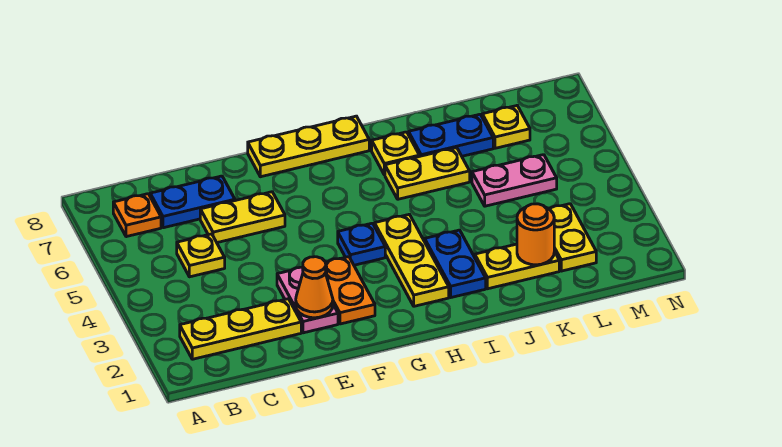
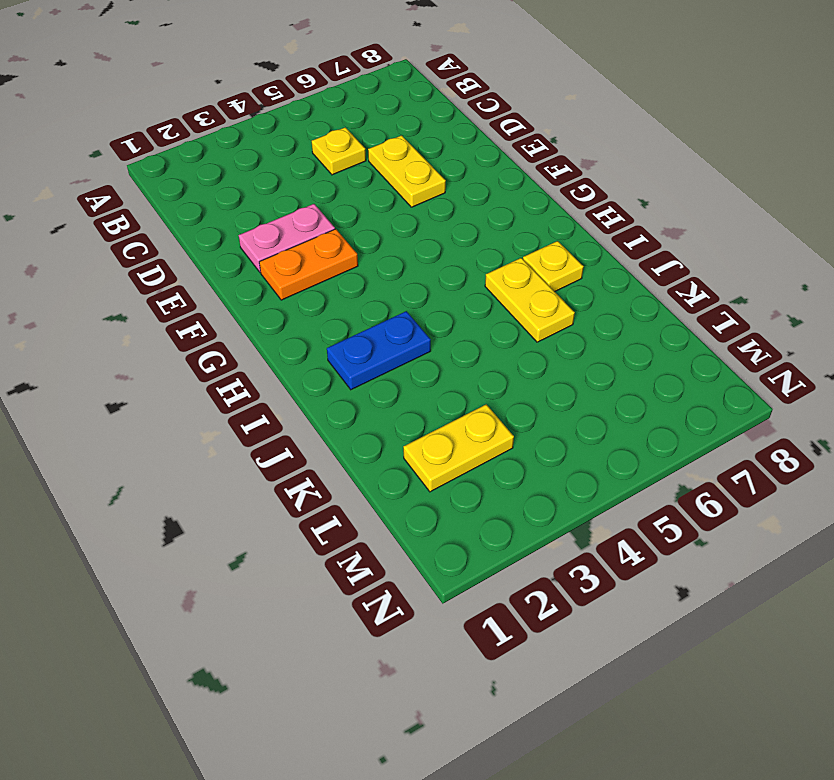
none -> yellow 1x3 plate [180,299,301,359]
none -> orange 1x1 plate [113,194,161,237]
none -> blue 1x2 plate [150,176,235,228]

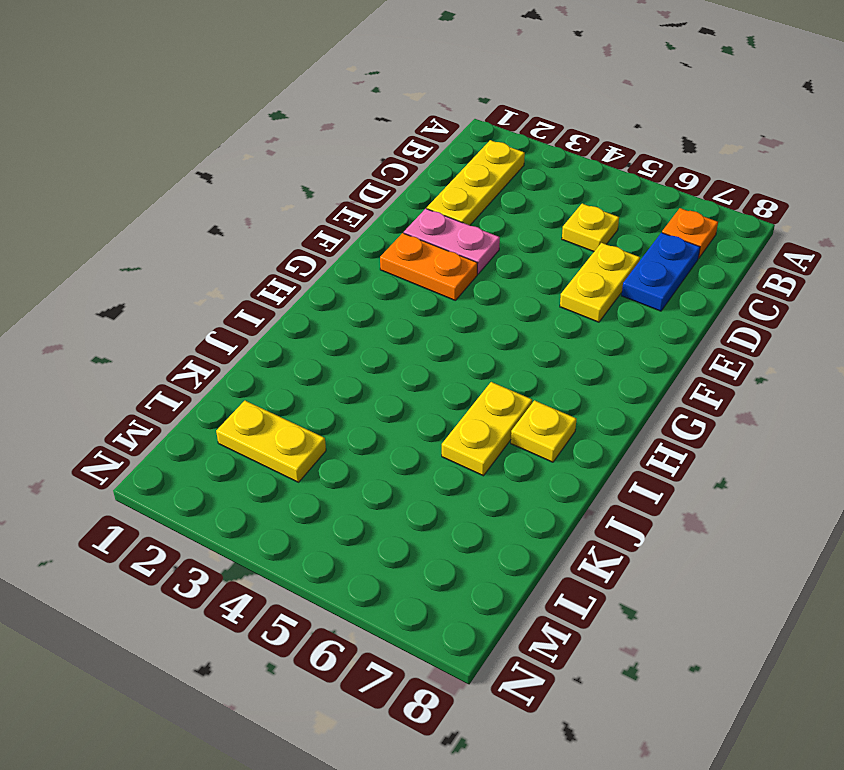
none -> yellow 1x3 plate [248,116,369,177]
none -> blue 1x1 plate [338,223,385,265]
none -> yellow 1x3 plate [375,214,449,306]

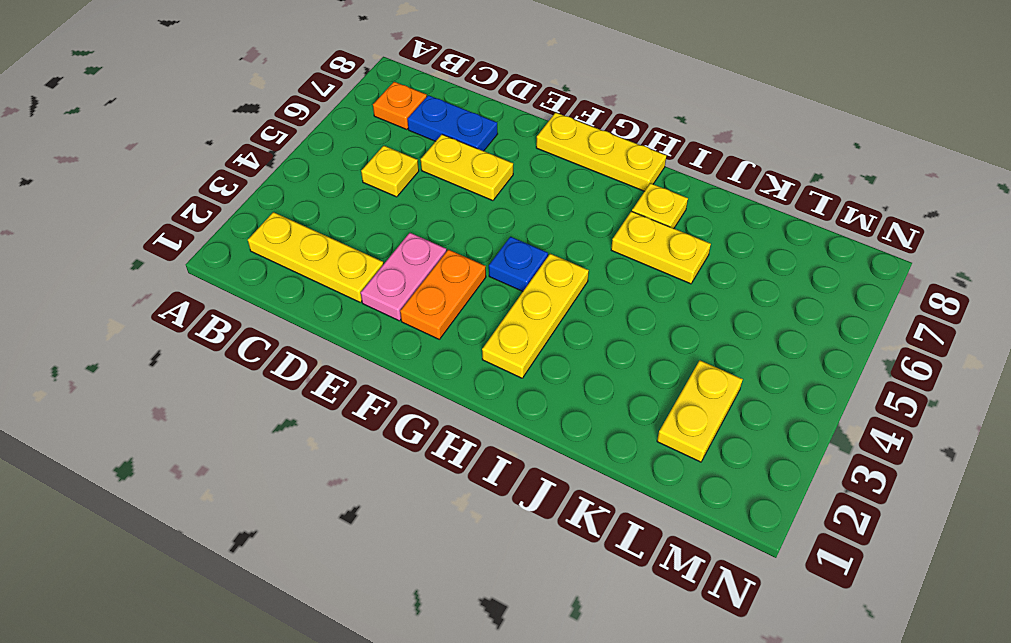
none -> blue 1x2 plate [425,230,486,297]
none -> yellow 1x2 plate [475,244,559,289]
none -> blue 1x2 plate [409,114,493,156]

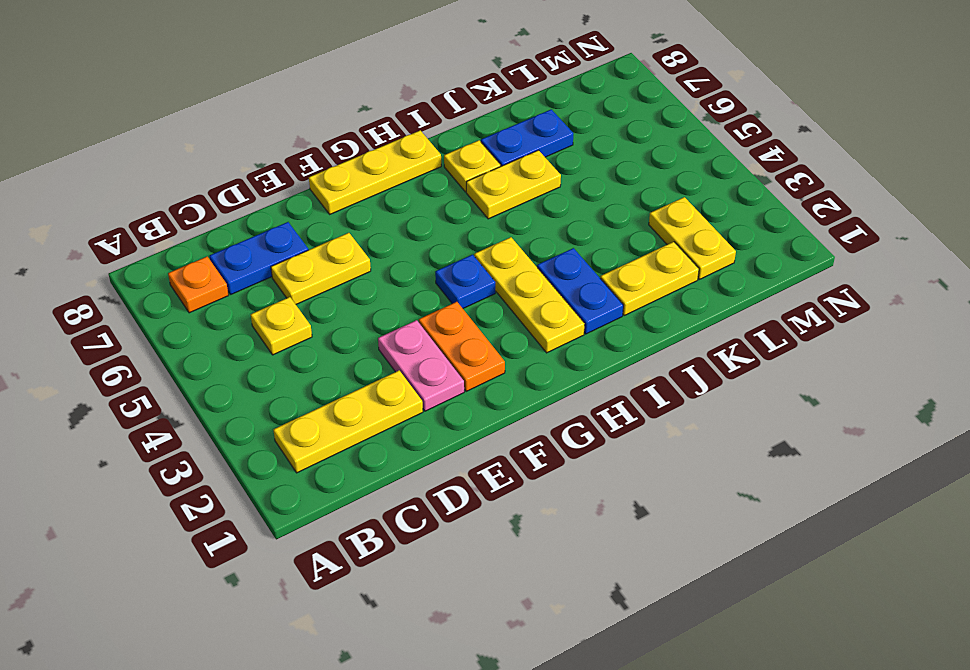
none -> pink 1x2 plate [472,155,557,206]
none -> yellow 1x1 plate [482,106,530,148]
none -> orange 1x1 cone [296,257,333,318]

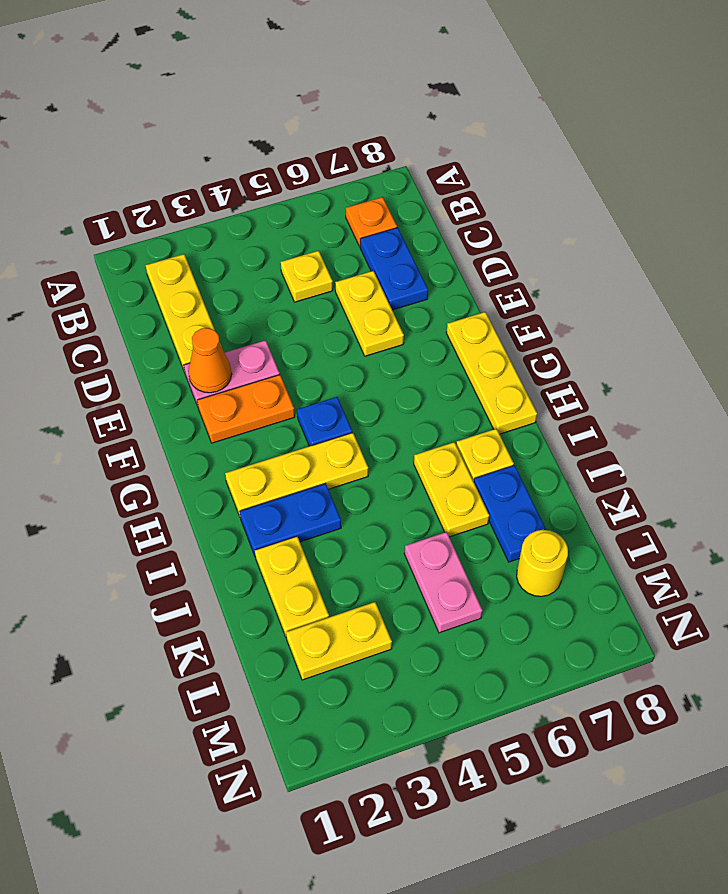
yellow 1x1 round brick [517,530,568,596] -> yellow 1x1 plate [482,106,530,148]
none -> orange 1x1 round brick [517,204,554,265]

